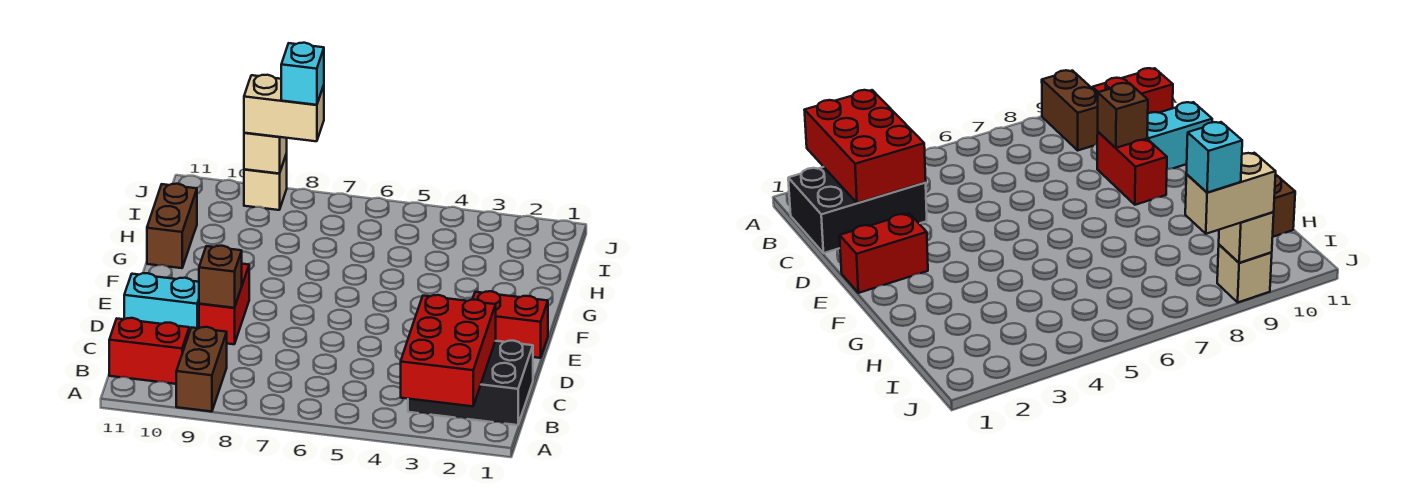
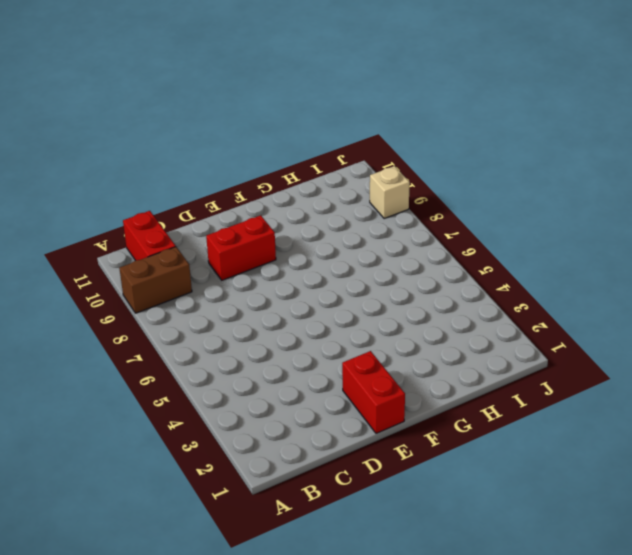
none -> black 2x3 brick [408,341,533,425]
none -> cyan 1x2 brick [124,273,199,332]
none -> brown 1x2 brick [147,184,197,268]

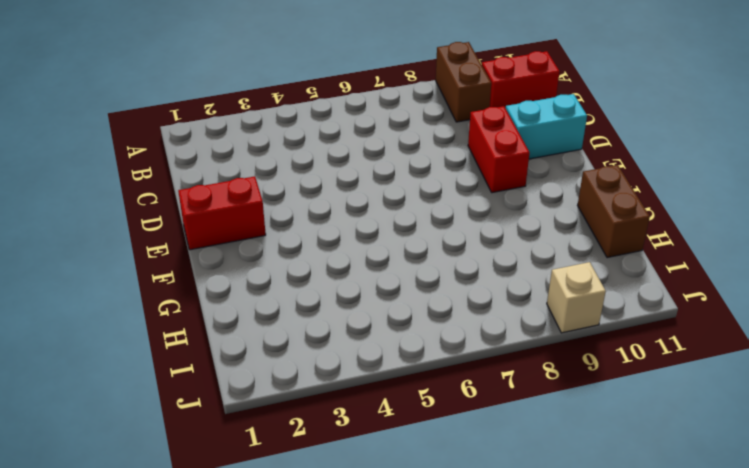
none -> black 2x3 brick [408,341,533,425]
none -> red 2x3 brick [401,295,496,406]
none -> brown 1x1 brick [199,246,242,308]

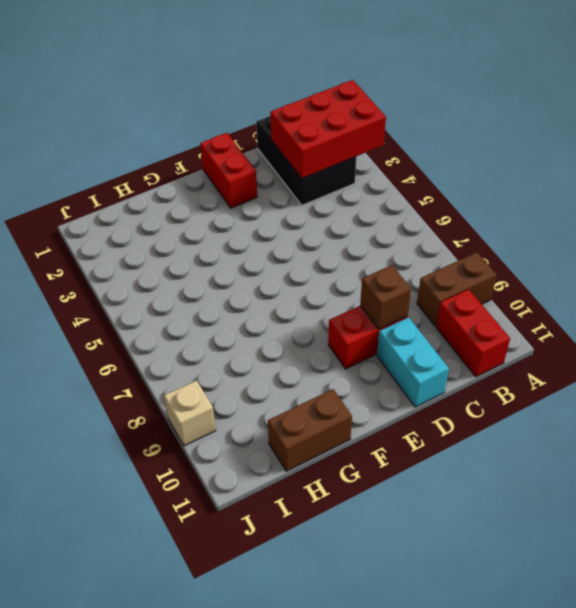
none -> tan 1x1 brick [244,133,287,174]
none -> tan 1x2 brick [244,75,324,141]
none -> cyan 1x1 brick [281,43,324,105]

